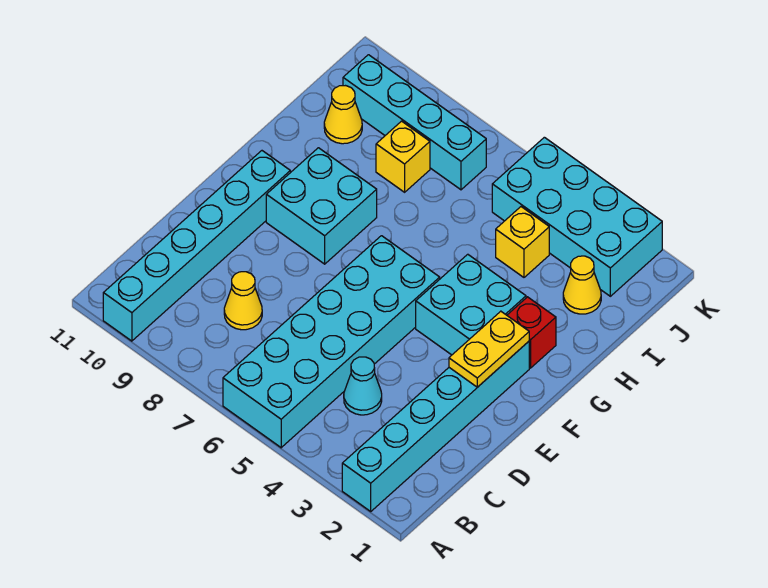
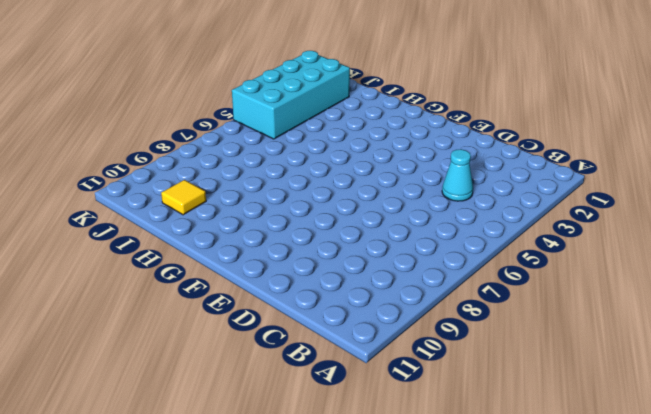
yellow 1x1 tile [161,180,206,215] -> yellow 1x1 cone [324,86,362,144]
none -> cyan 1x6 brick [342,341,529,511]
none -> cyan 2x6 brick [223,236,440,448]
none -> cyan 1x6 brick [103,151,290,341]

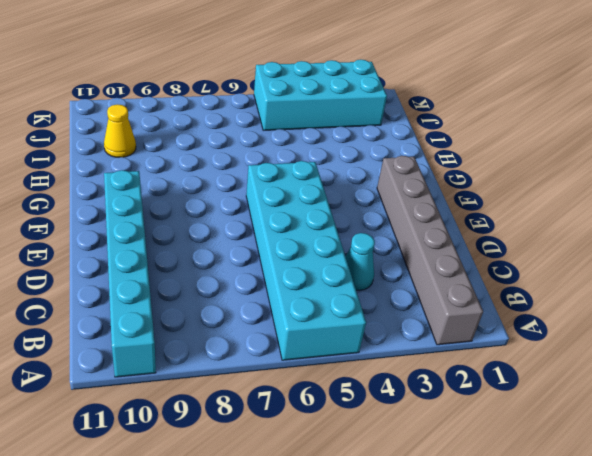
grey 1x6 brick [377,156,483,345] -> cyan 1x6 brick [342,341,529,511]
none -> yellow 1x1 cone [224,272,262,330]
none -> cyan 2x2 brick [416,254,526,355]
none -> cyan 2x2 brick [266,148,377,264]

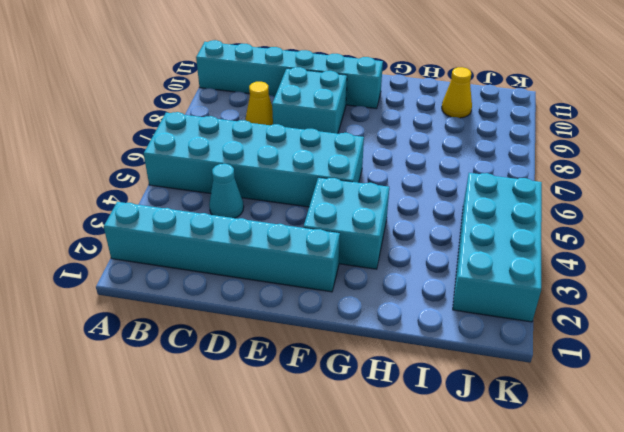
cyan 2x2 brick [272,67,347,134] -> cyan 2x2 brick moved to [266,148,377,264]
none -> red 1x1 brick [507,297,556,368]
none -> yellow 1x1 cone [563,256,601,314]
none -> yellow 1x1 brick [496,207,549,277]

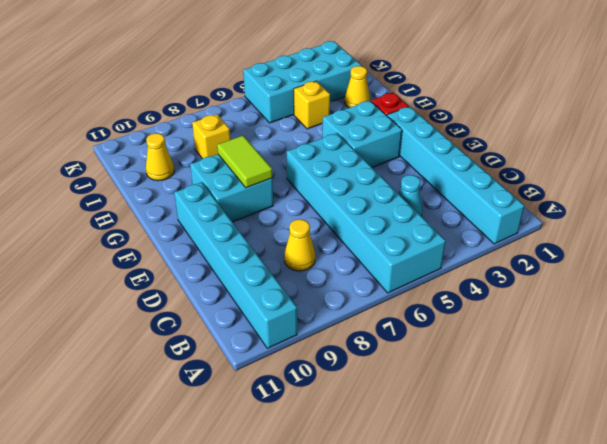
lime 1x2 tile [217,136,272,188] -> none
none -> cyan 1x4 brick [343,55,486,190]
none -> yellow 1x2 plate [449,311,529,387]

